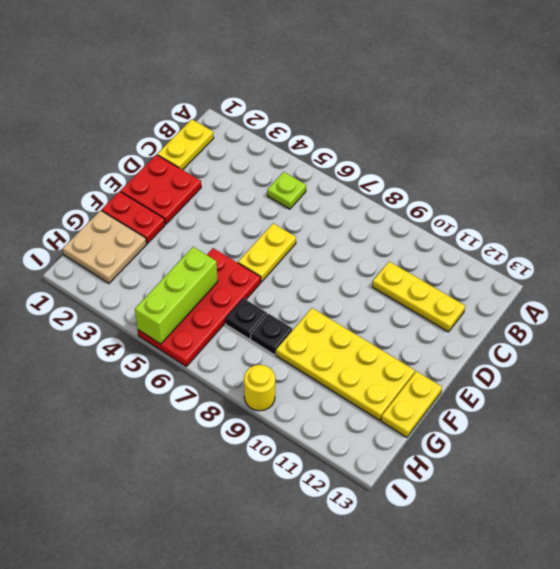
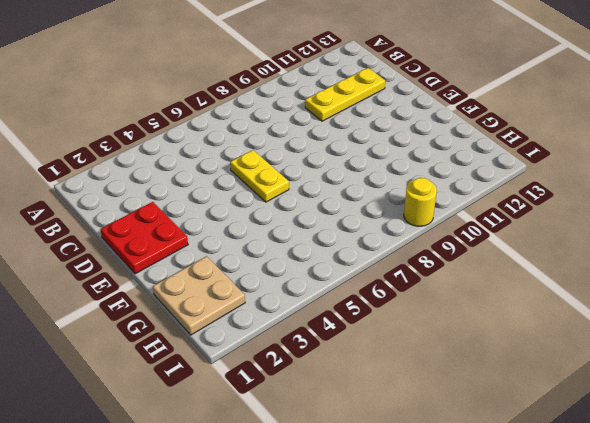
none -> yellow 1x2 plate [157,119,214,170]
none -> lime 1x1 plate [267,172,306,209]
none -> red 1x2 plate [102,192,165,244]

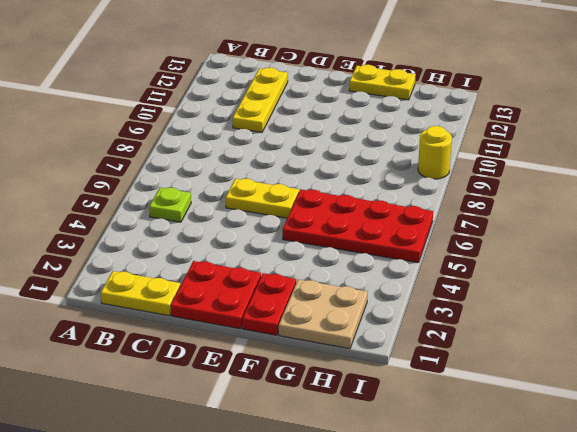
none -> yellow 2x4 plate [276,308,415,420]
none -> black 1x1 plate [226,298,267,339]
none -> black 1x1 plate [251,314,292,355]

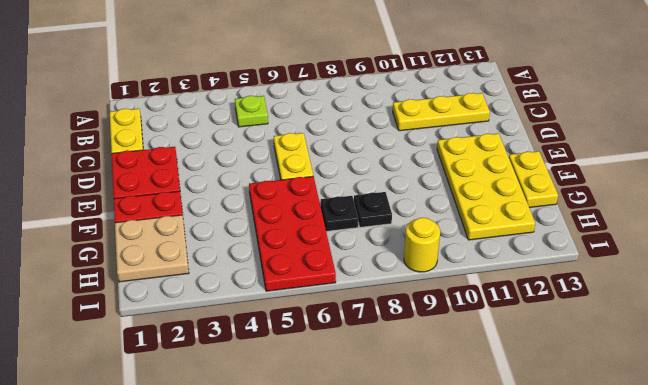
yellow 2x4 plate [437,133,535,240] -> yellow 2x4 plate turned to [276,308,415,420]
none -> lime 1x3 brick [135,247,218,344]

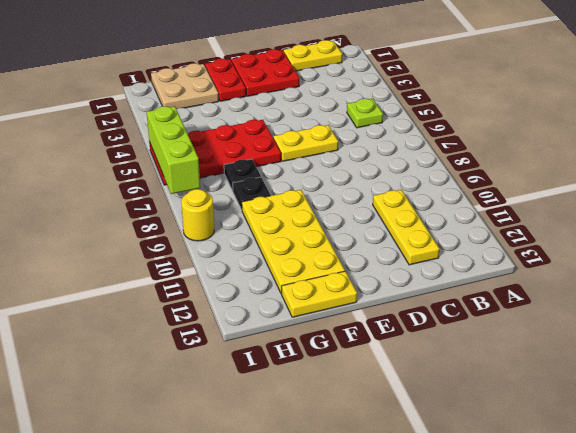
lime 1x3 brick [147,106,200,194] -> lime 1x3 brick turned to [135,247,218,344]

